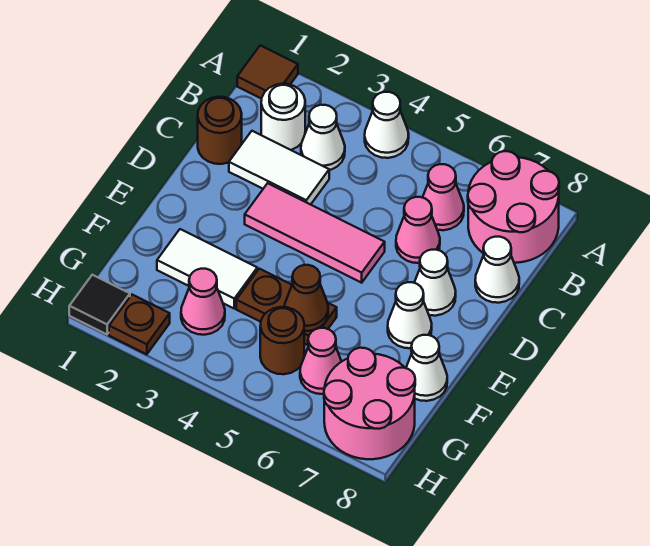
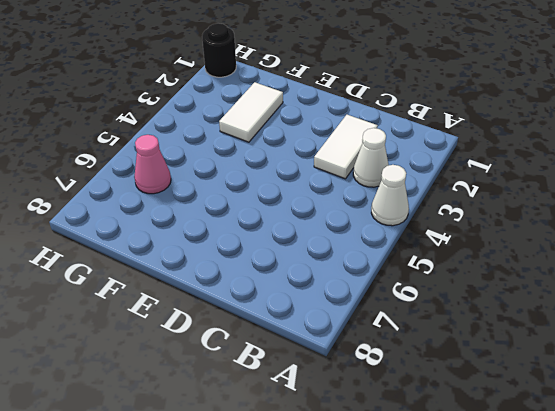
black 1x1 round brick [202,23,236,77] -> black 1x1 tile [69,275,130,334]
none -> brown 1x1 tile [237,45,298,99]
none -> pink 2x2 round brick [468,151,559,263]
none -> white 1x1 round brick [261,84,305,150]

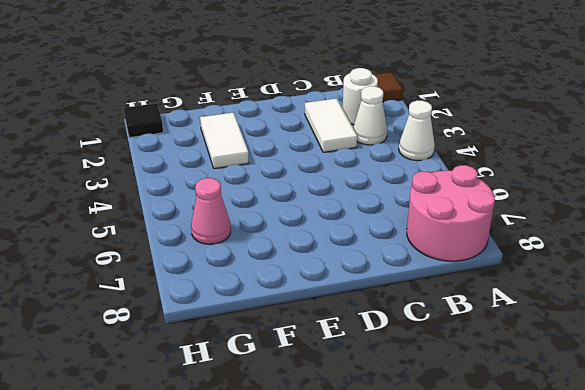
none -> pink 1x1 cone [423,164,464,230]
none -> brown 1x1 round brick [198,97,242,164]
none -> pink 1x1 cone [396,197,440,263]

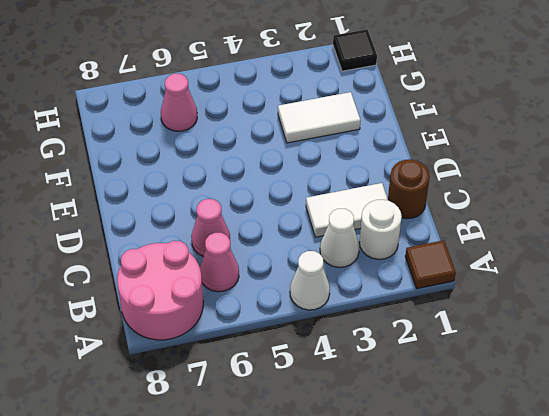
none -> white 1x1 cone [475,237,519,303]
none -> pink 1x3 tile [245,183,385,283]
none -> white 1x1 cone [414,250,456,316]

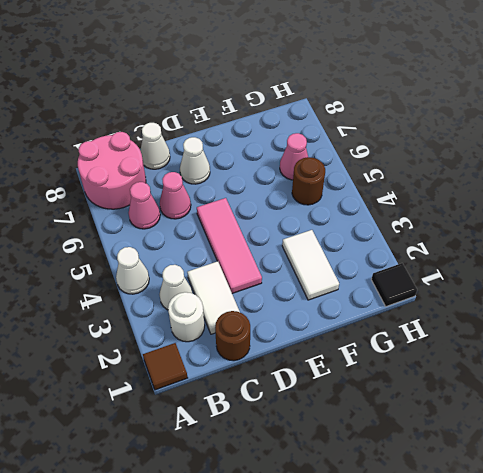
none -> white 1x1 cone [388,282,432,348]
none -> brown 1x2 plate [236,269,337,345]
none -> white 1x1 cone [406,335,447,401]

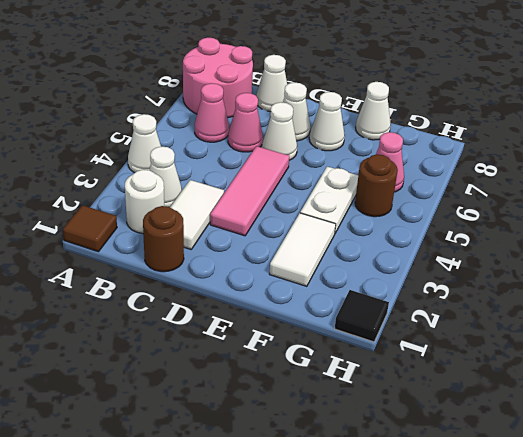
white 1x1 cone [262,102,297,160] -> none
white 1x2 plate [300,166,358,233] -> brown 1x2 plate [236,269,337,345]
none -> pink 1x1 cone [181,269,225,335]
none -> pink 2x2 round brick [324,348,415,459]
none -> brown 1x1 plate [109,295,170,354]

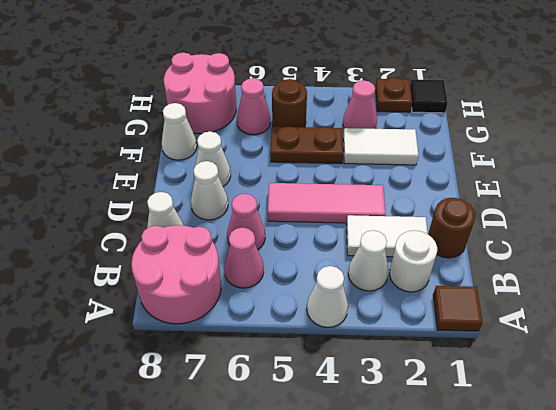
none -> brown 1x1 cone [285,265,328,331]

